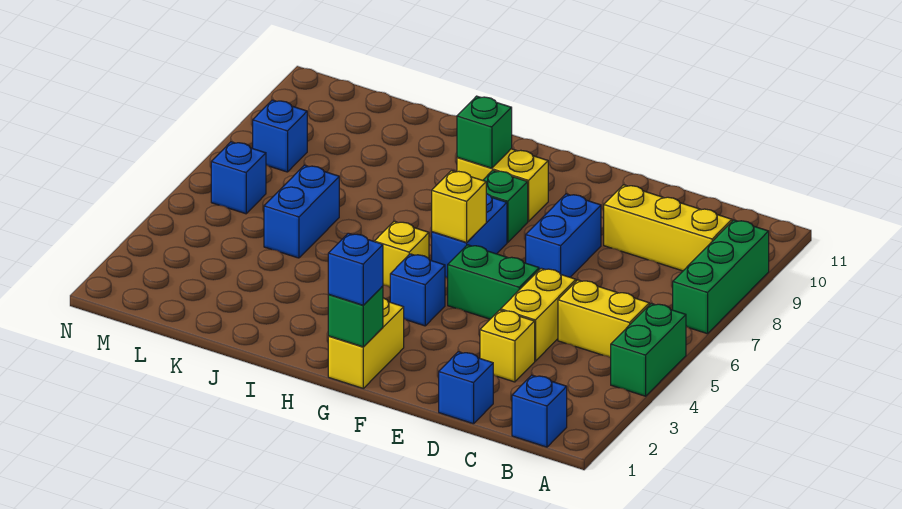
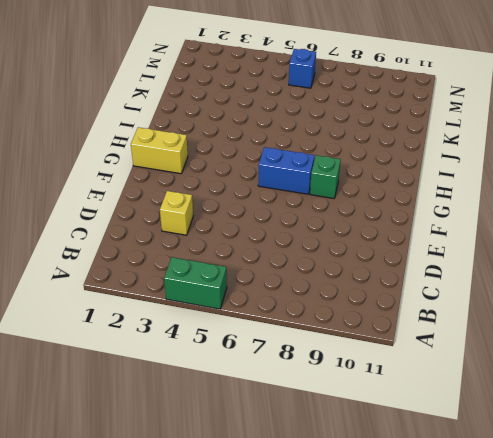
none -> green 1x3 brick [673,220,769,334]
none -> blue 1x1 brick [512,375,567,447]
none -> yellow 1x2 brick [558,280,649,358]

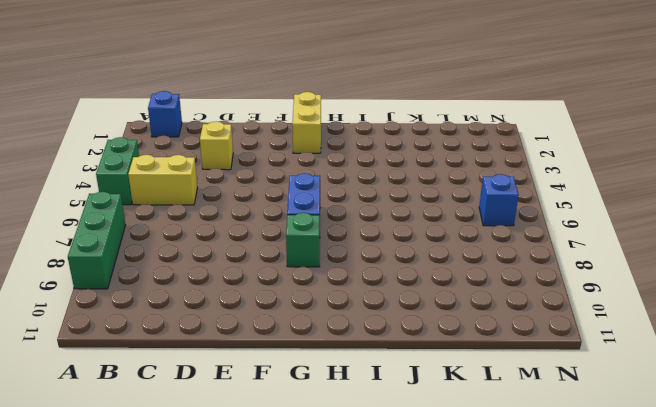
none -> yellow 1x3 brick [604,185,732,271]
none -> blue 1x1 brick [439,352,493,424]
none -> yellow 1x2 brick [501,268,576,361]

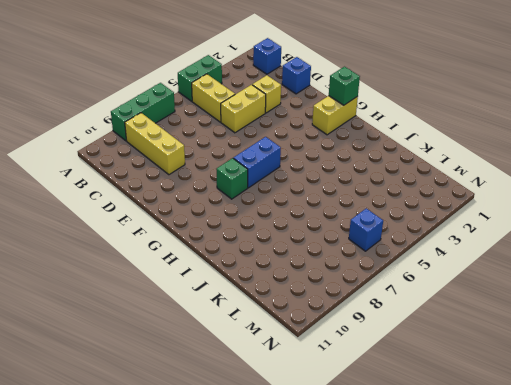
none -> green 1x2 brick [448,245,539,319]
none -> blue 1x2 brick [526,194,601,277]
none -> blue 1x1 brick [390,254,445,326]

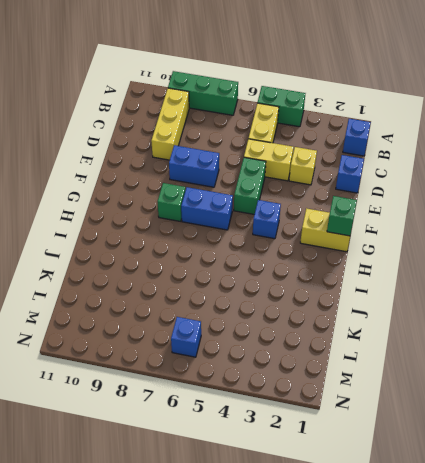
none -> yellow 1x2 brick [457,149,548,222]
none -> yellow 1x1 brick [374,221,429,287]
none -> blue 1x2 brick [264,165,339,258]

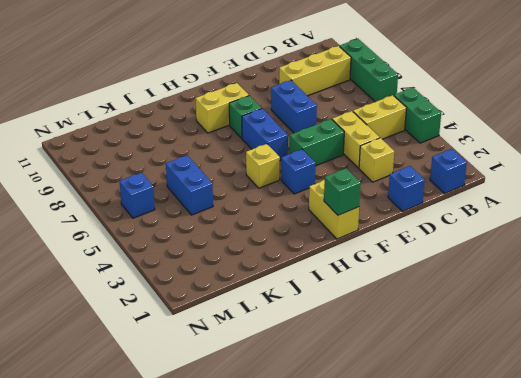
none -> blue 1x1 brick [253,100,307,172]
none -> yellow 1x1 brick [432,171,486,243]
none -> green 1x1 brick [457,96,512,168]

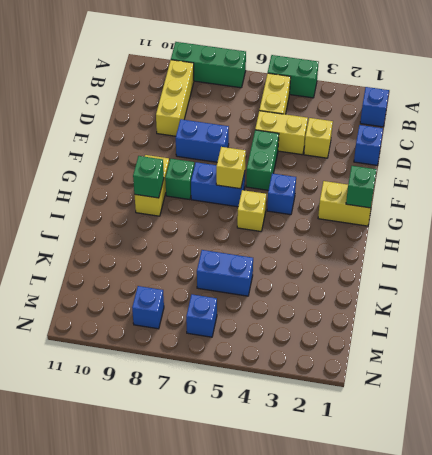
none -> blue 1x1 brick [328,233,383,305]

